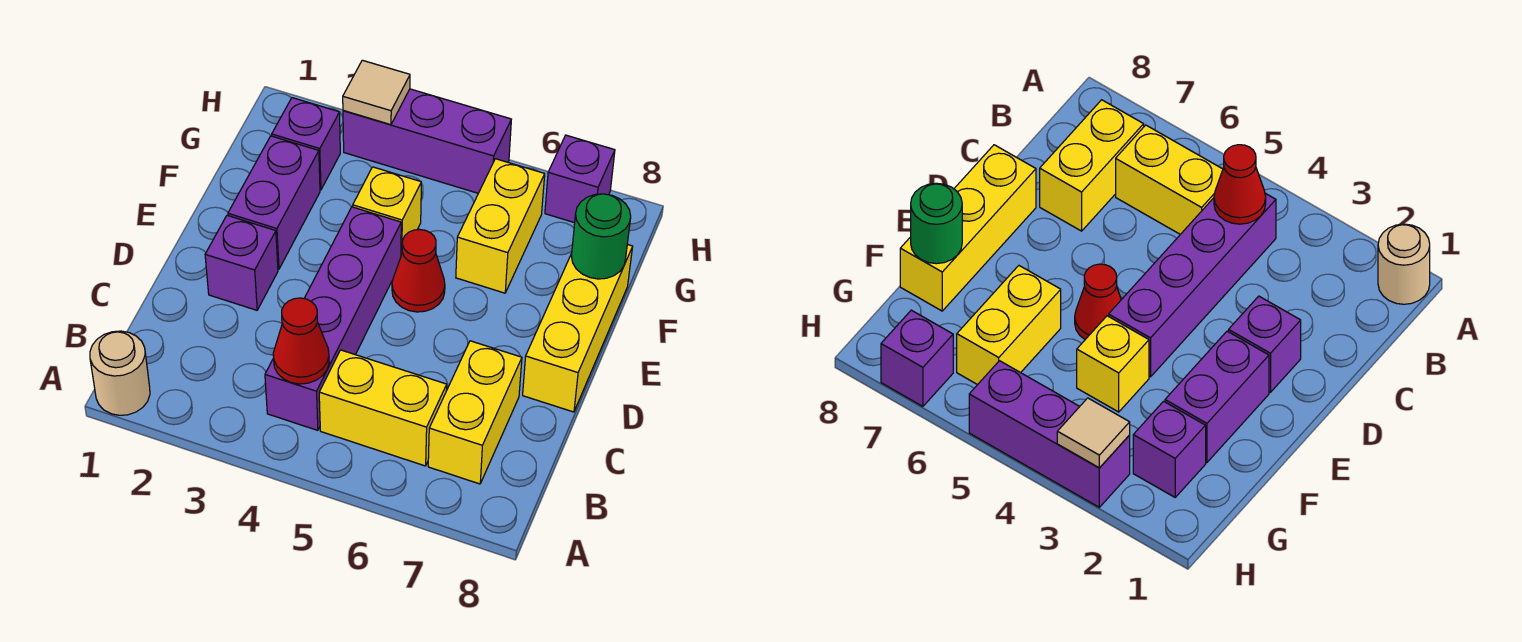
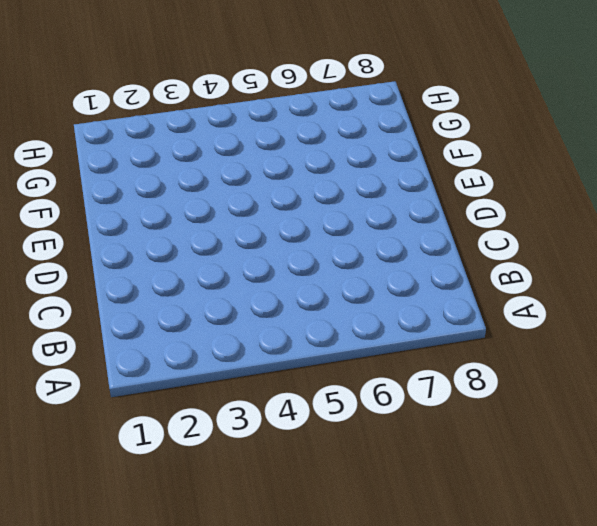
none -> tan 1x1 round brick [90,331,150,415]
none -> purple 1x4 brick [265,207,401,430]
none -> yellow 1x2 brick [319,350,447,466]

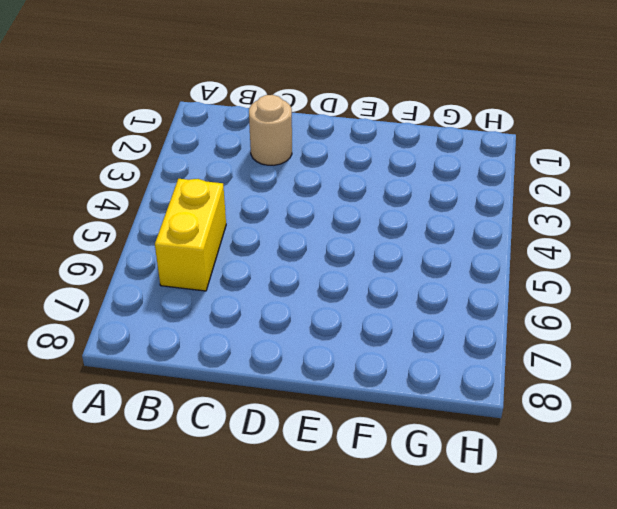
tan 1x1 round brick [249,95,292,165] -> tan 1x1 round brick moved to [90,331,150,415]
none -> purple 1x4 brick [265,207,401,430]
none -> yellow 1x2 brick [428,341,522,484]
none -> purple 1x1 brick [205,215,278,310]

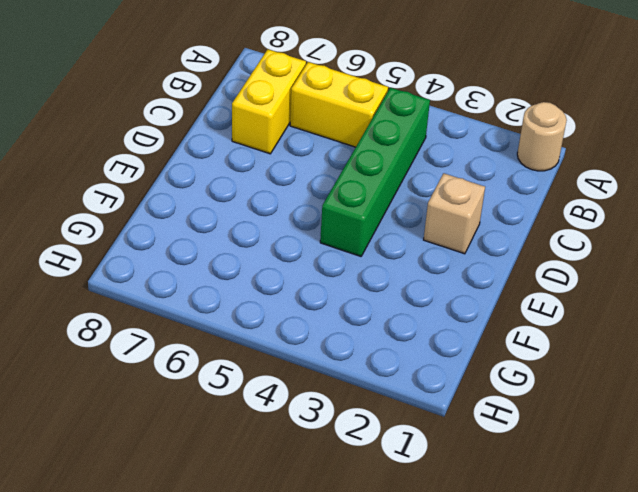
green 1x4 brick [320,88,430,256] -> purple 1x4 brick [265,207,401,430]
tan 1x1 brick [424,173,485,254] -> purple 1x1 brick [205,215,278,310]
none -> yellow 1x3 brick [523,245,633,412]
none -> purple 1x2 brick [228,136,320,269]
none -> red 1x1 cone [392,229,445,312]

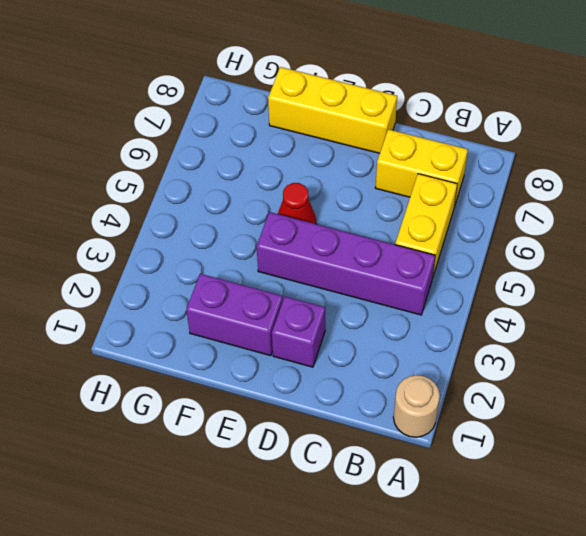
none -> yellow 1x1 brick [353,167,421,255]
none -> yellow 1x2 brick [456,159,545,293]
none -> purple 1x1 brick [272,98,340,190]

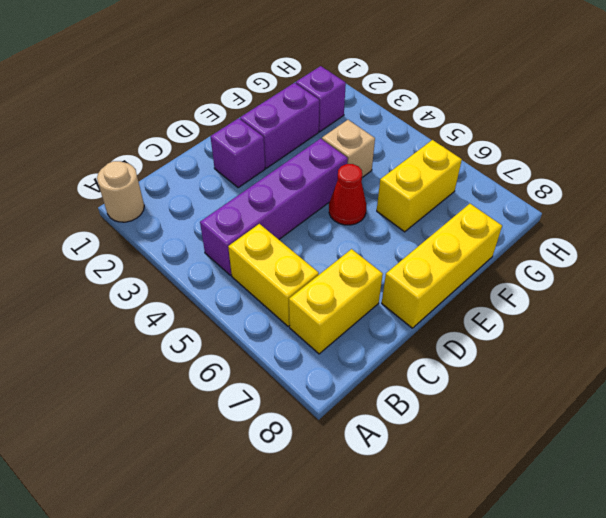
tan 1x1 brick [322,120,375,178] -> yellow 1x1 brick [353,167,421,255]
none -> purple 1x3 brick [343,89,511,193]
none -> purple 1x1 brick [545,135,615,223]
none -> red 1x1 cone [273,298,329,384]

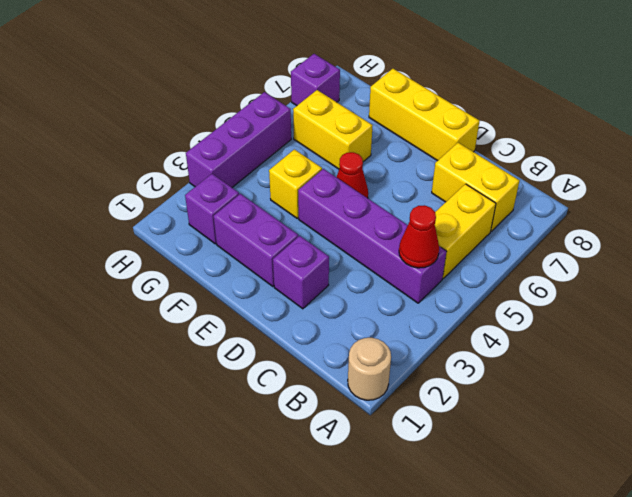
none -> green 1x1 round brick [571,194,631,279]
none -> tan 1x1 tile [343,60,410,125]

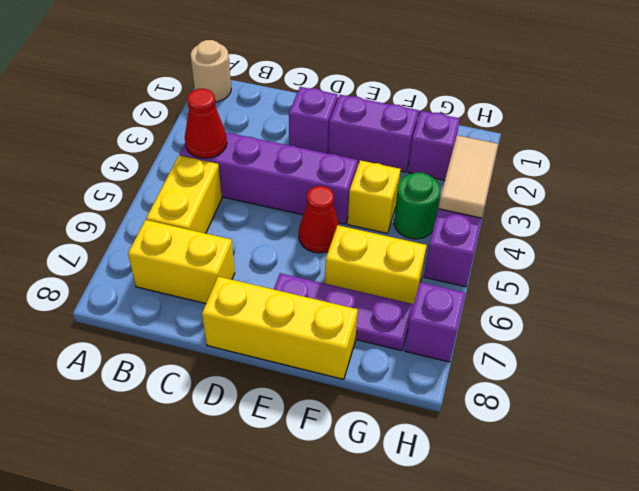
purple 1x3 plate [274,273,413,351] -> none
green 1x1 round brick [394,173,441,239] -> green 1x1 round brick moved to [571,194,631,279]
tan 1x2 tile [439,135,498,218] -> tan 1x1 tile [343,60,410,125]

